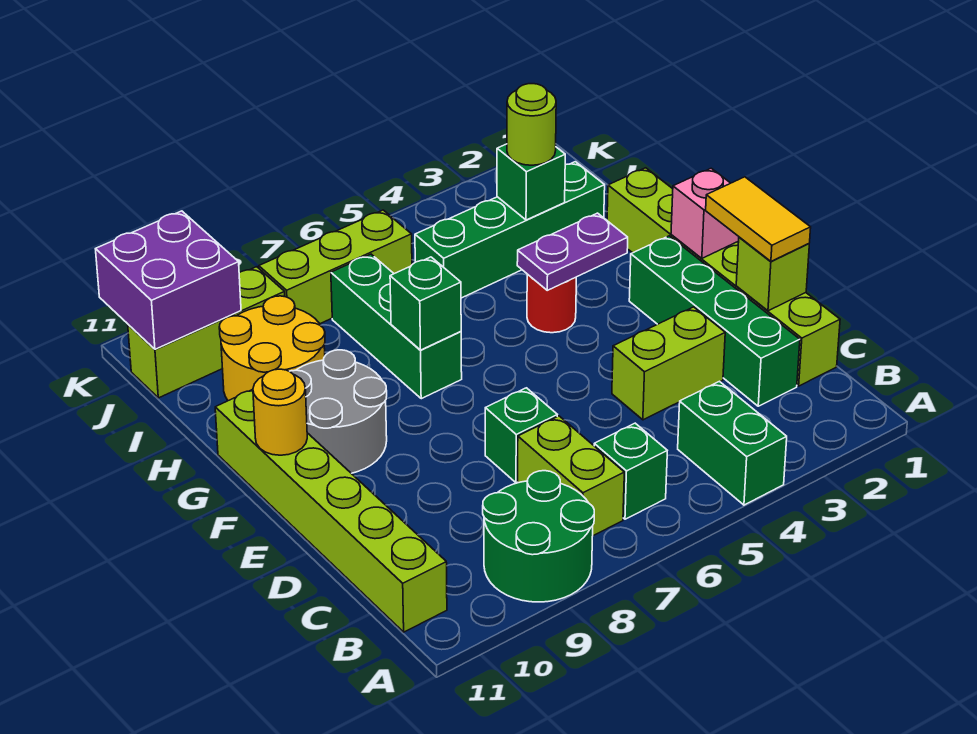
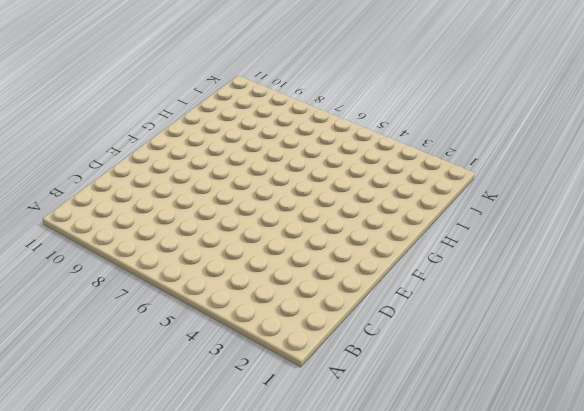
none -> green 1x2 brick [678,381,787,505]
none -> green 2x2 round brick [483,471,594,602]
none -> green 1x1 brick [594,423,667,519]

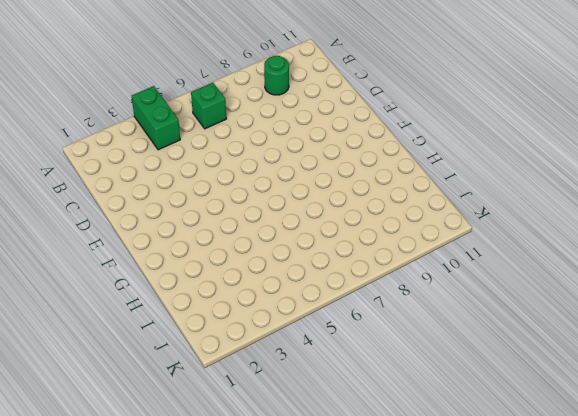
green 1x1 round brick [264,56,289,95] -> green 2x2 round brick [483,471,594,602]
none -> lime 1x2 brick [518,416,624,536]
none -> lime 1x6 brick [215,389,447,632]
none -> lime 1x6 brick [607,168,840,386]

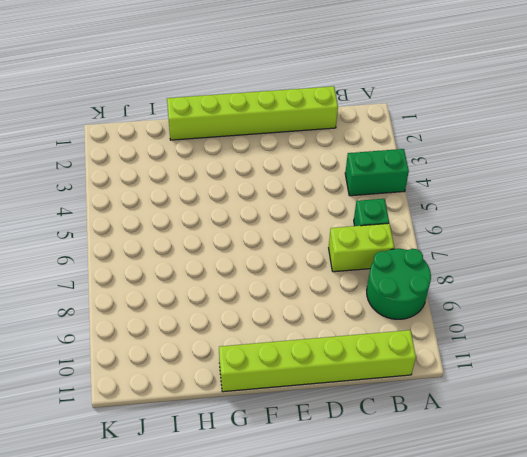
none -> green 1x4 brick [629,236,800,406]
none -> lime 1x2 brick [612,307,725,420]
none -> green 1x1 brick [485,388,557,483]

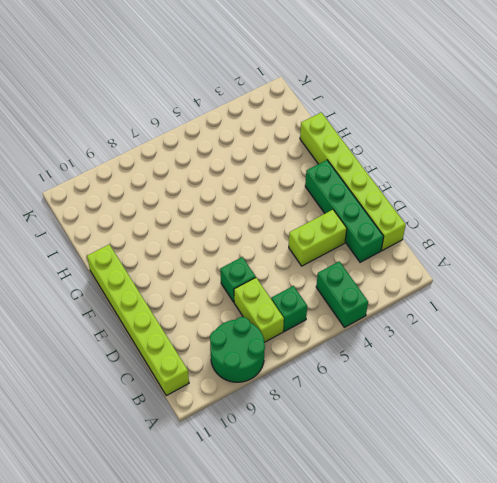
none -> grey 2x2 round brick [290,350,387,473]
none -> red 1x1 round brick [527,274,576,333]
none -> green 1x3 brick [331,254,462,399]

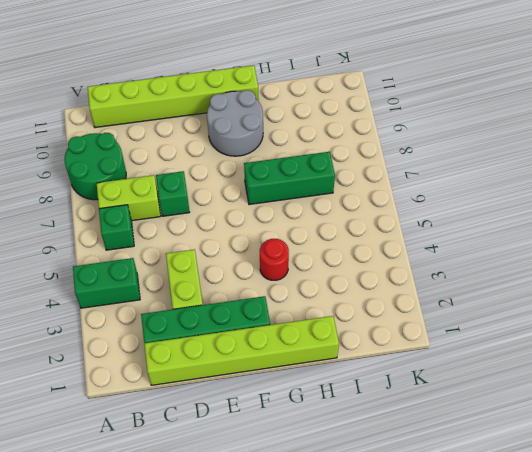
none -> yellow 2x2 round brick [219,296,325,401]
none -> green 1x4 brick [415,162,605,298]
none -> lime 1x3 brick [259,210,412,324]

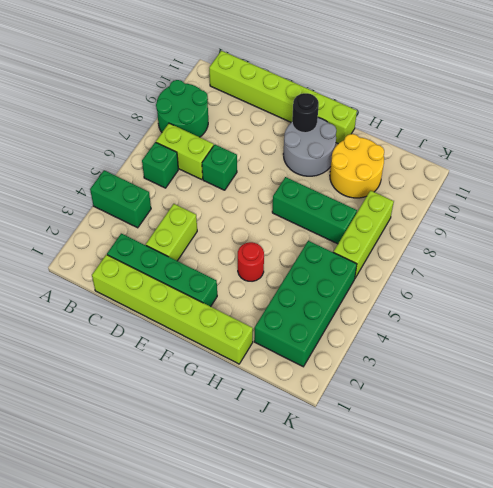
black 1x1 round brick [292,93,319,133] -> none
green 2x4 brick [254,241,357,367] -> green 1x4 brick [415,162,605,298]
none -> lime 1x3 brick [128,267,285,398]
none -> lime 1x1 brick [736,237,809,311]
none -> pink 1x1 brick [671,168,739,258]

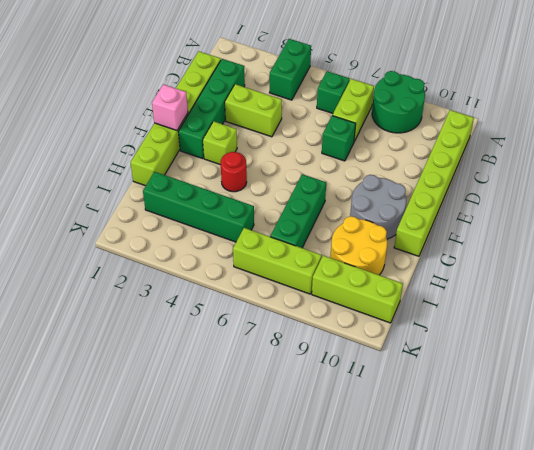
lime 1x1 brick [203,121,237,165] -> lime 1x1 brick moved to [736,237,809,311]
none -> yellow 1x1 round brick [253,369,307,455]
none -> purple 1x2 plate [517,213,628,290]
none -> green 1x1 brick [390,257,461,350]

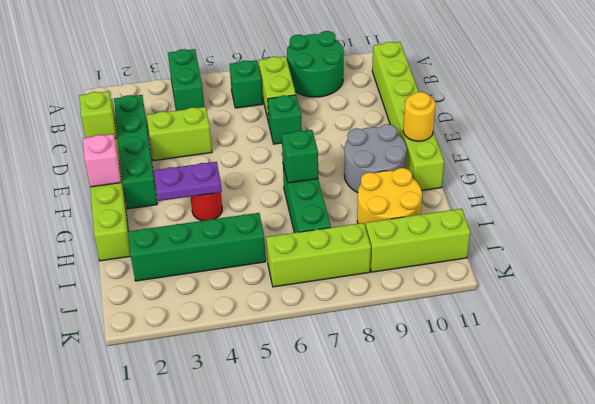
none -> green 1x1 brick [497,144,565,220]
none -> purple 2x2 brick [96,211,241,349]
none -> yellow 1x2 tile [706,177,811,262]

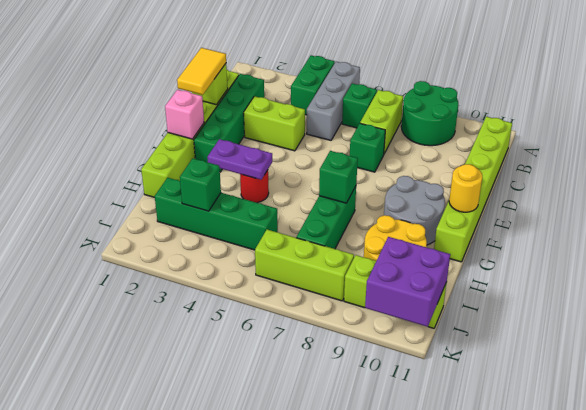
grey 1x3 brick [307,62,360,140] -> none
none -> lime 1x1 round brick [507,84,556,165]

